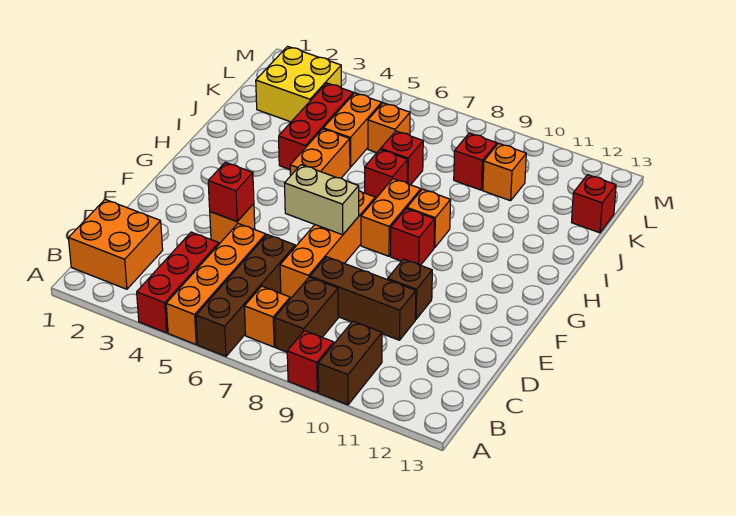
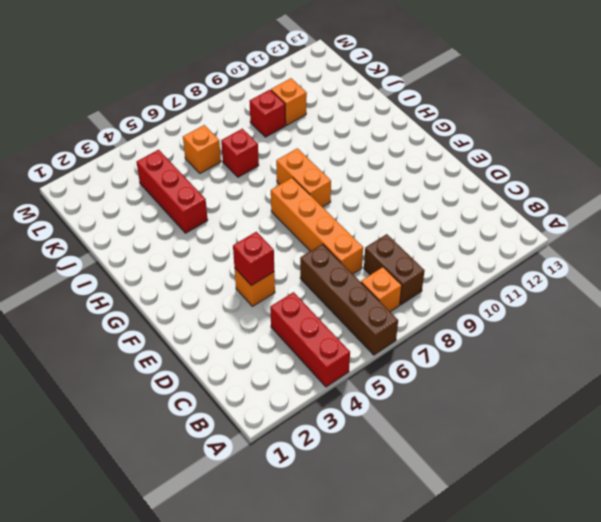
none -> orange 1x4 brick [166,224,266,344]
none -> red 1x1 brick [287,331,334,392]
none -> brown 1x2 brick [318,321,382,405]

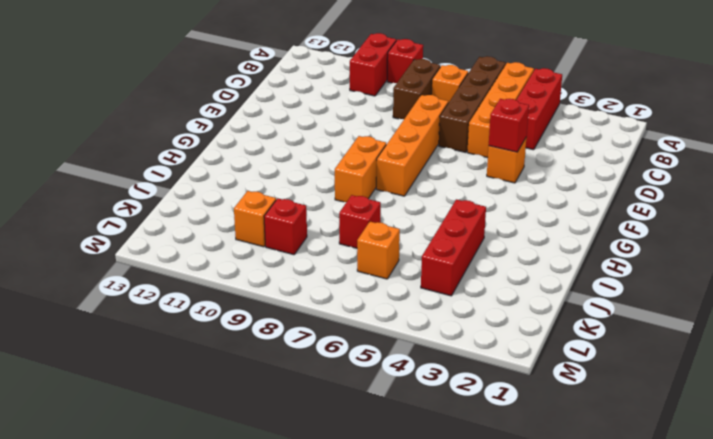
red 1x2 brick [350,33,396,96] -> brown 1x2 brick [318,321,382,405]
none -> orange 2x2 brick [69,200,163,289]
none -> brown 1x3 brick [310,257,416,340]
none -> brown 1x1 brick [388,259,432,319]

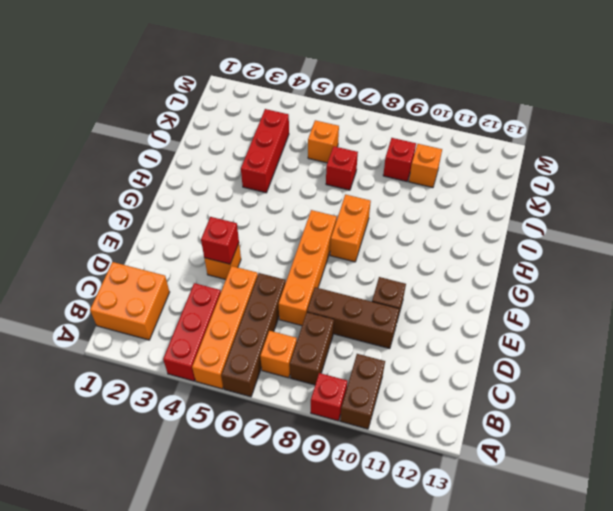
none -> red 1x1 brick [390,208,435,265]
none -> orange 1x2 brick [290,129,350,178]
none -> orange 1x1 brick [407,189,451,248]

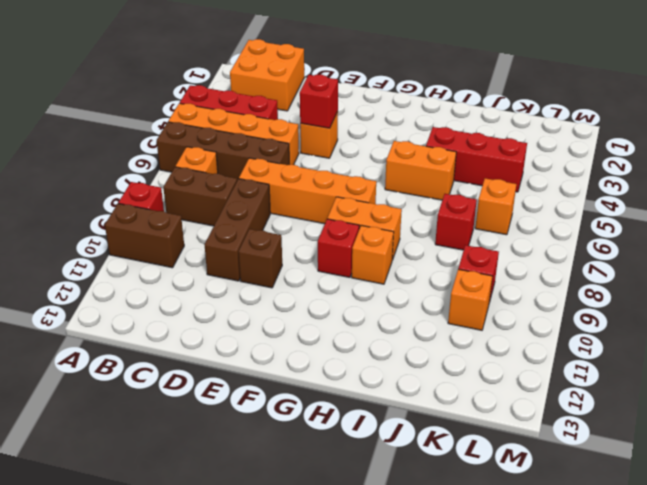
none -> red 1x1 brick [365,149,408,199]
none -> orange 1x2 brick [323,93,382,167]
none -> yellow 2x2 brick [256,46,341,122]

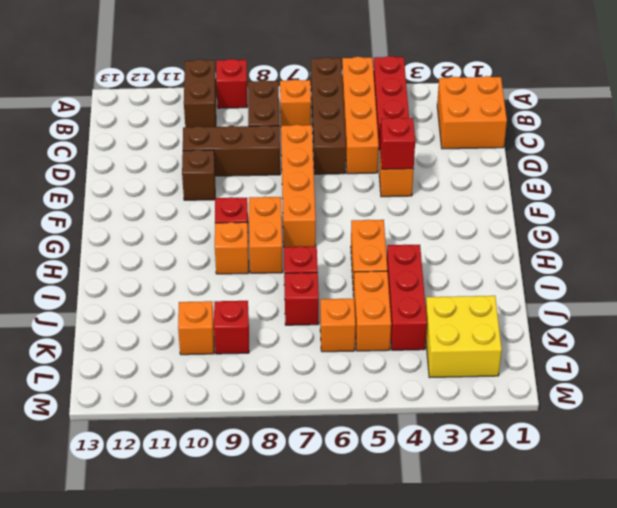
none -> red 1x1 brick [572,175,616,233]
none -> tan 1x2 brick [285,165,359,235]

